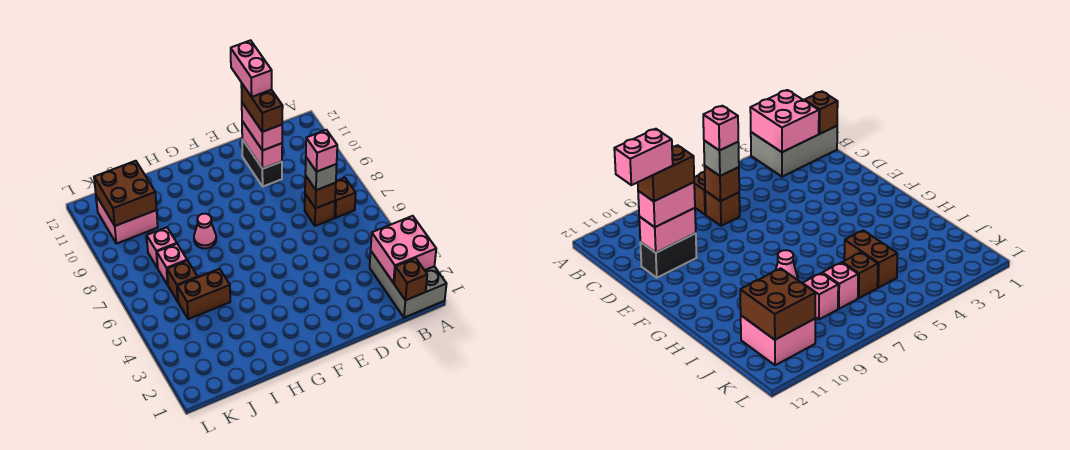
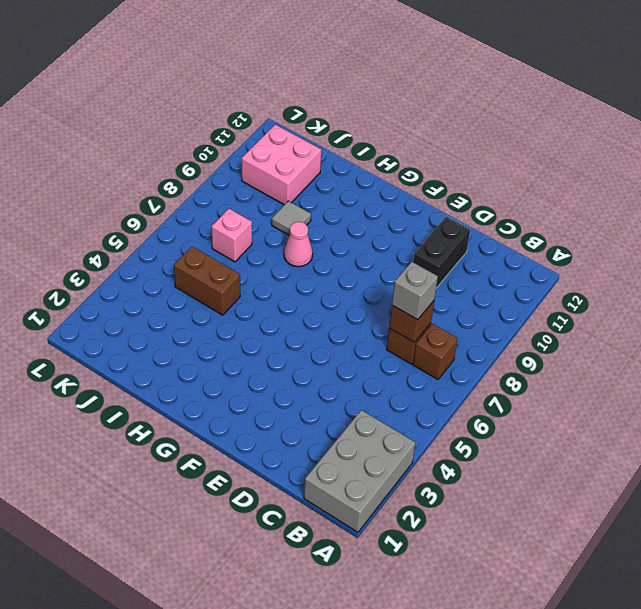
grey 1x1 tile [272,201,311,235] -> none
none -> brown 1x1 brick [167,260,198,301]
none -> pink 1x1 brick [147,227,177,268]
none -> pink 2x2 brick [371,216,436,283]

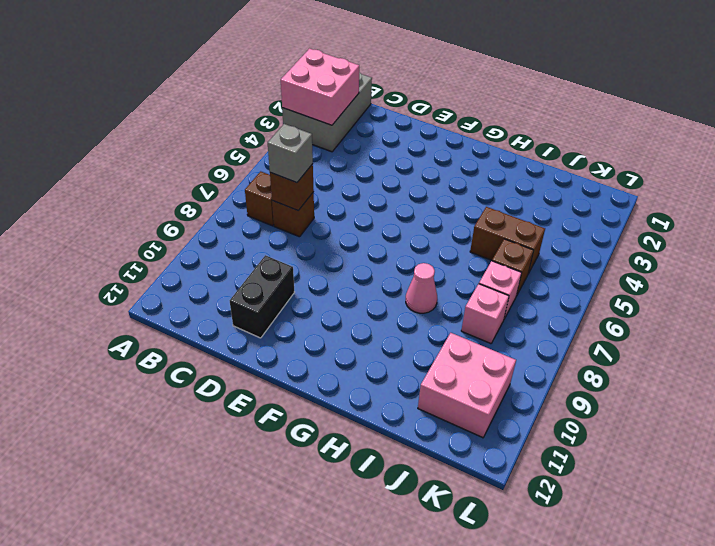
none -> brown 1x1 brick [394,258,427,300]
none -> pink 1x2 brick [242,121,282,169]
none -> brown 2x2 brick [94,161,157,226]

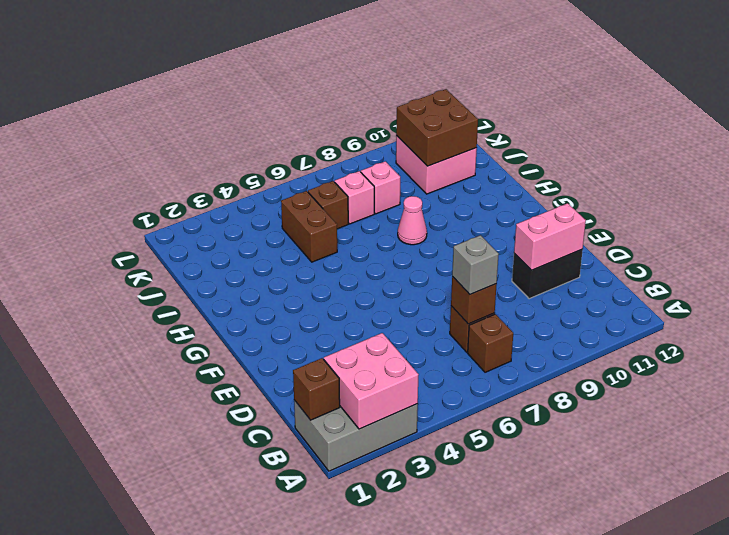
none -> pink 1x2 brick [242,103,282,151]
none -> pink 1x1 brick [306,130,337,172]
none -> brown 1x2 brick [241,83,283,132]

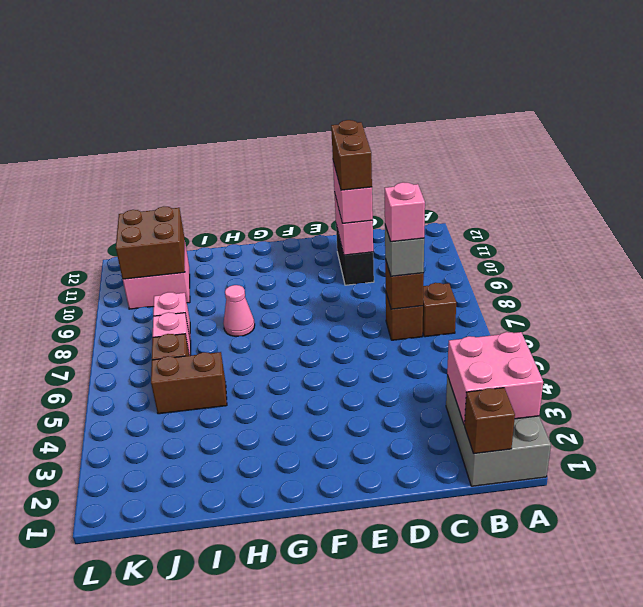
none -> pink 1x2 brick [231,40,272,97]

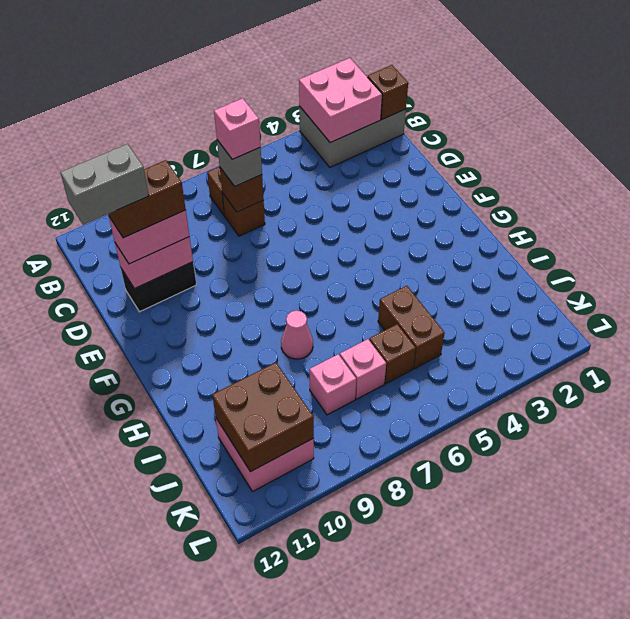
grey 1x2 brick [60,144,149,225] -> pink 1x2 brick [231,40,272,97]

